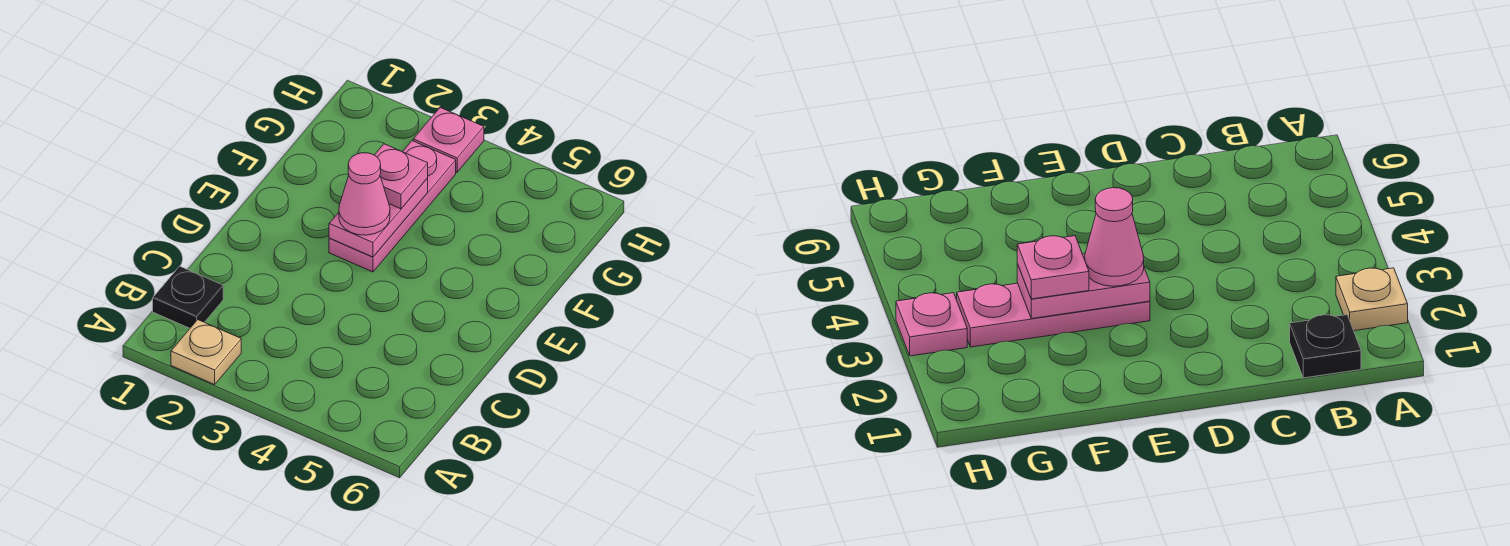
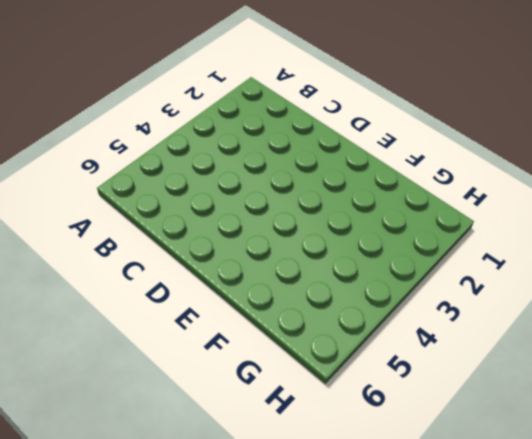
none -> tan 1x1 plate [171,320,241,385]
none -> black 1x1 plate [153,266,223,328]

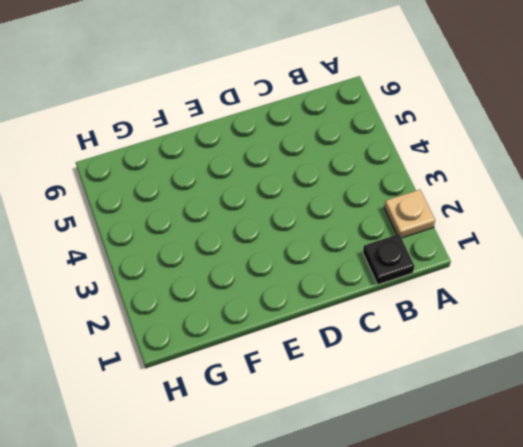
none -> pink 1x3 plate [329,141,456,272]
none -> pink 1x1 plate [413,107,484,172]

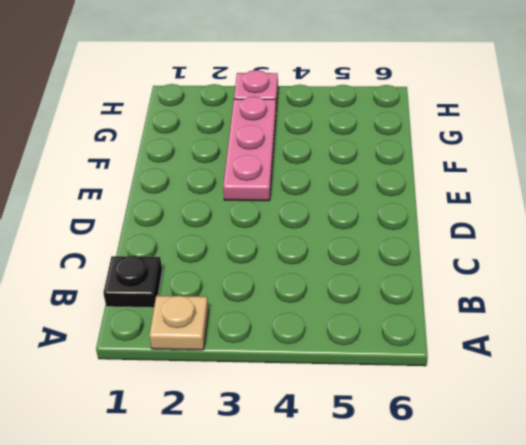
none -> pink 1x2 plate [329,178,428,257]
none -> pink 1x1 cone [339,153,390,235]

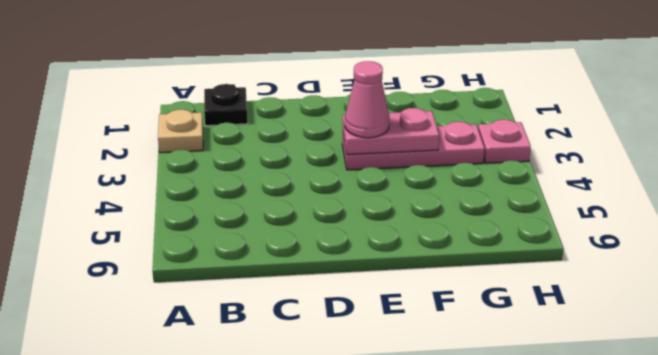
none -> pink 1x1 plate [375,144,428,209]

